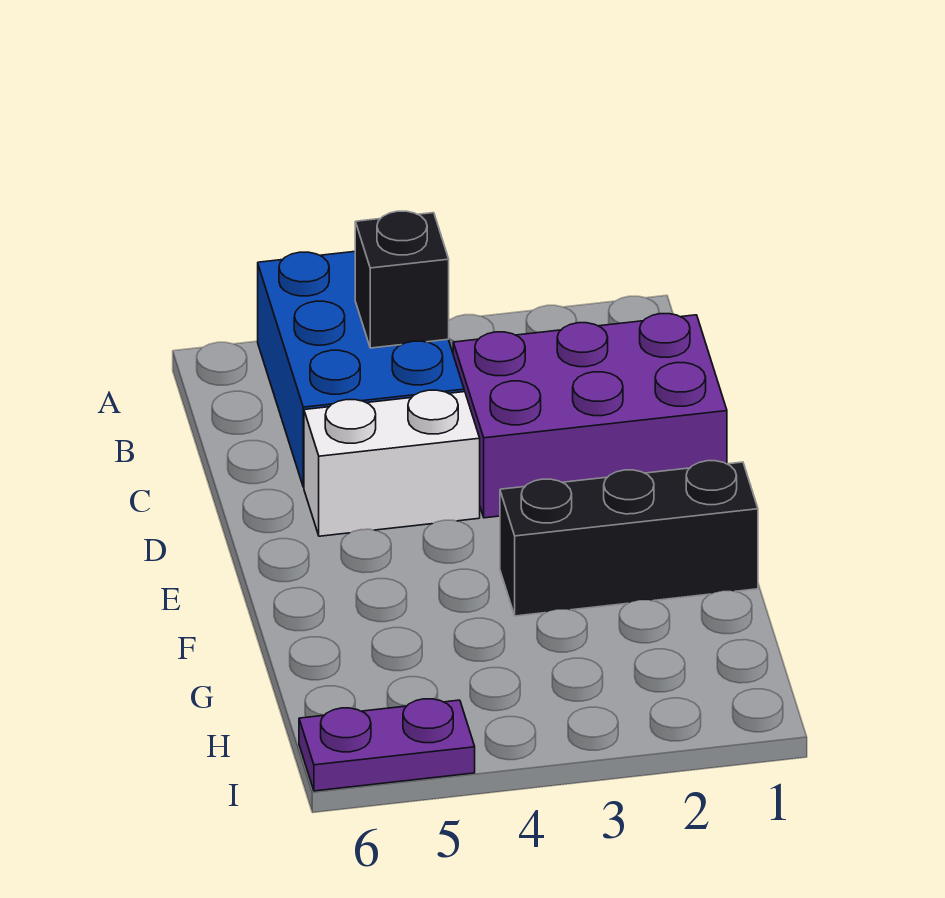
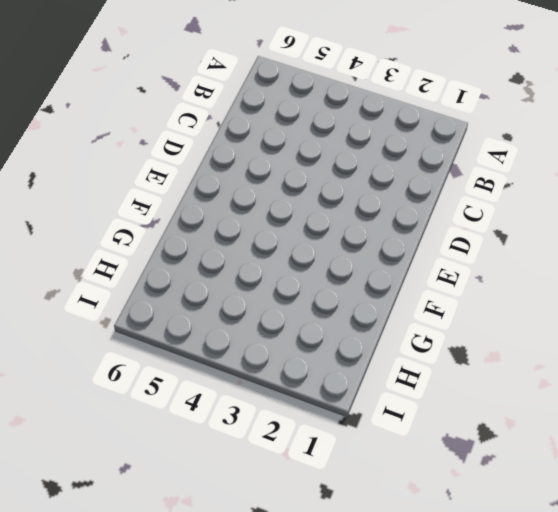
none -> blue 2x3 brick [258,252,464,487]
none -> purple 2x3 brick [453,314,727,518]

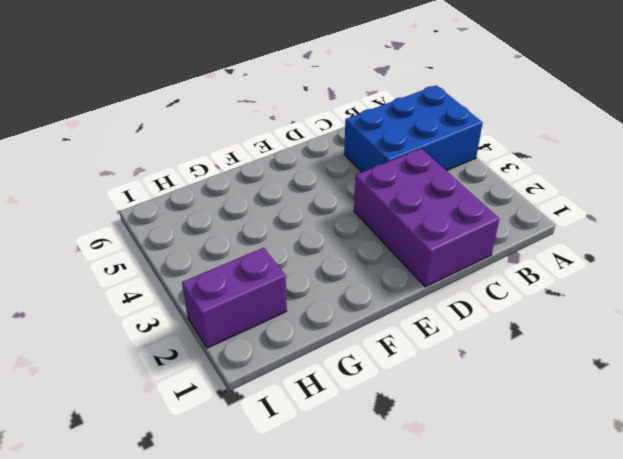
purple 1x2 brick [182,248,287,348] -> none
none -> white 1x2 brick [304,390,480,536]
none -> black 1x3 brick [500,461,758,616]

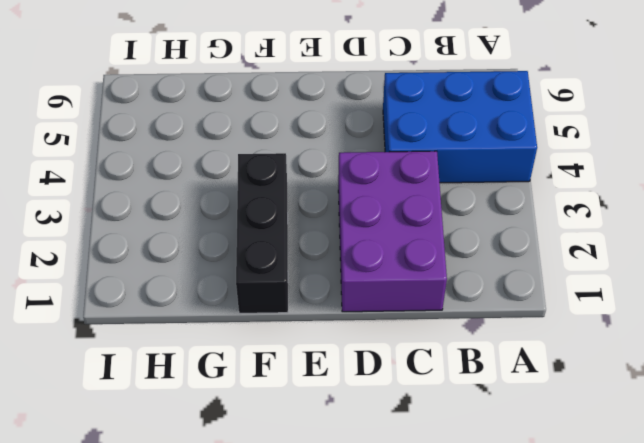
none -> white 1x2 brick [304,390,480,536]
none -> purple 1x2 plate [299,699,475,791]

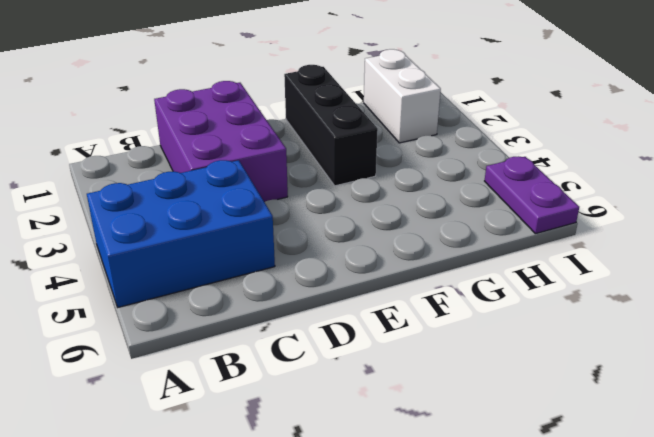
white 1x2 brick [364,49,441,143] -> white 1x2 brick moved to [304,390,480,536]
none -> black 1x1 brick [355,211,449,348]

